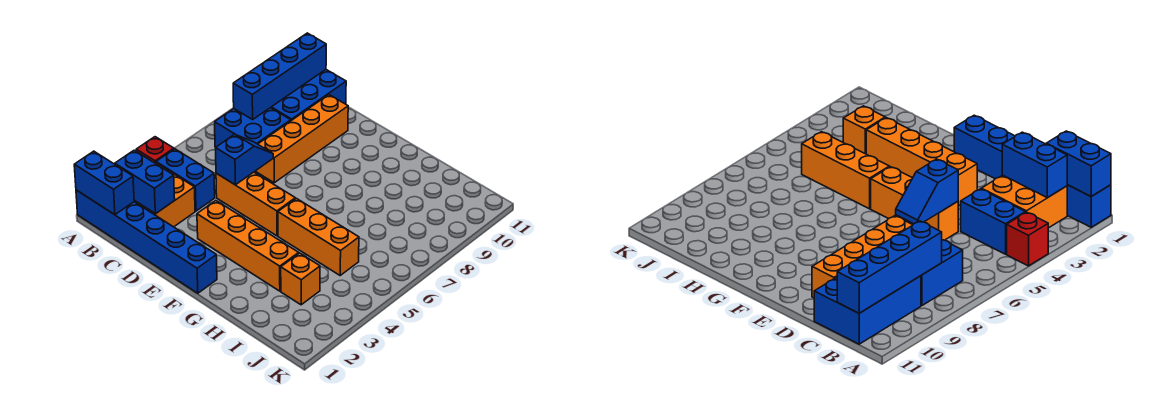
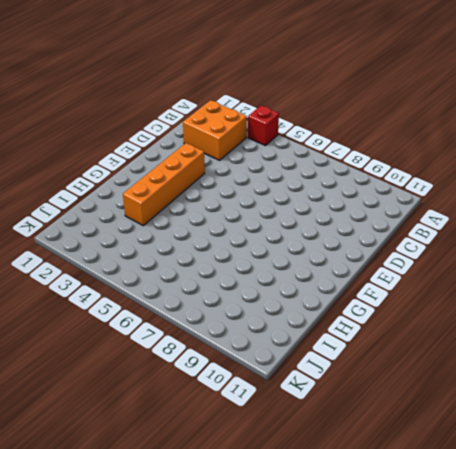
none -> blue 1x6 brick [76,190,217,293]
none -> blue 1x2 brick [156,149,215,211]
none -> blue 2x2 brick [215,108,291,147]

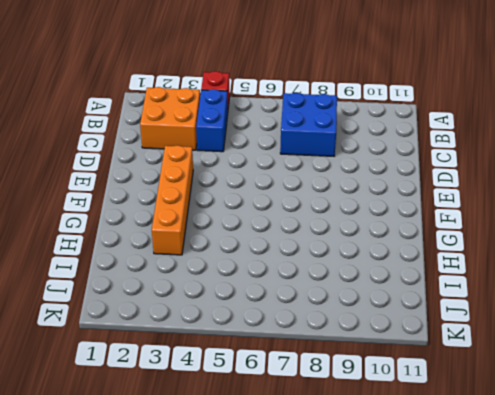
none -> blue 1x6 brick [76,190,217,293]
none -> blue 2x3 brick [271,70,346,121]
none -> orange 1x3 brick [216,172,295,236]

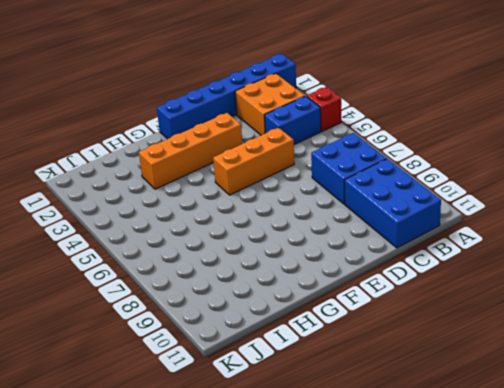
none -> orange 1x4 brick [256,95,348,183]
none -> orange 1x3 brick [278,199,359,275]
none -> orange 1x1 brick [281,253,320,305]

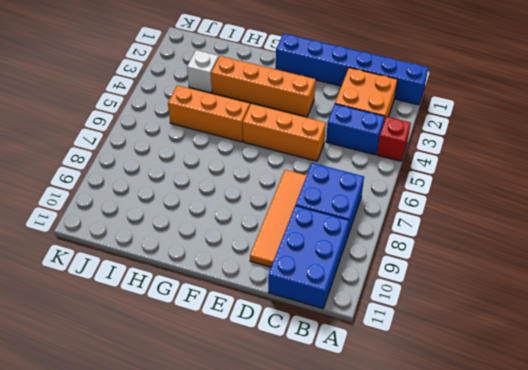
orange 1x4 tile [250,170,307,267] -> orange 1x4 brick [256,95,348,183]
white 1x1 brick [187,50,218,93] -> orange 1x1 brick [281,253,320,305]
none -> blue 1x2 brick [74,151,134,215]
none -> blue 1x2 brick [115,150,175,214]
none -> blue 1x4 brick [233,33,326,120]

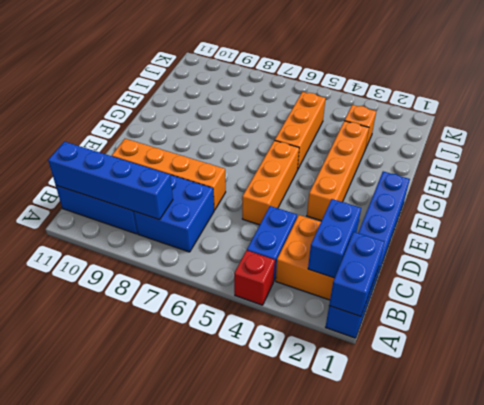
none -> blue 1x2 slope [216,134,273,185]

